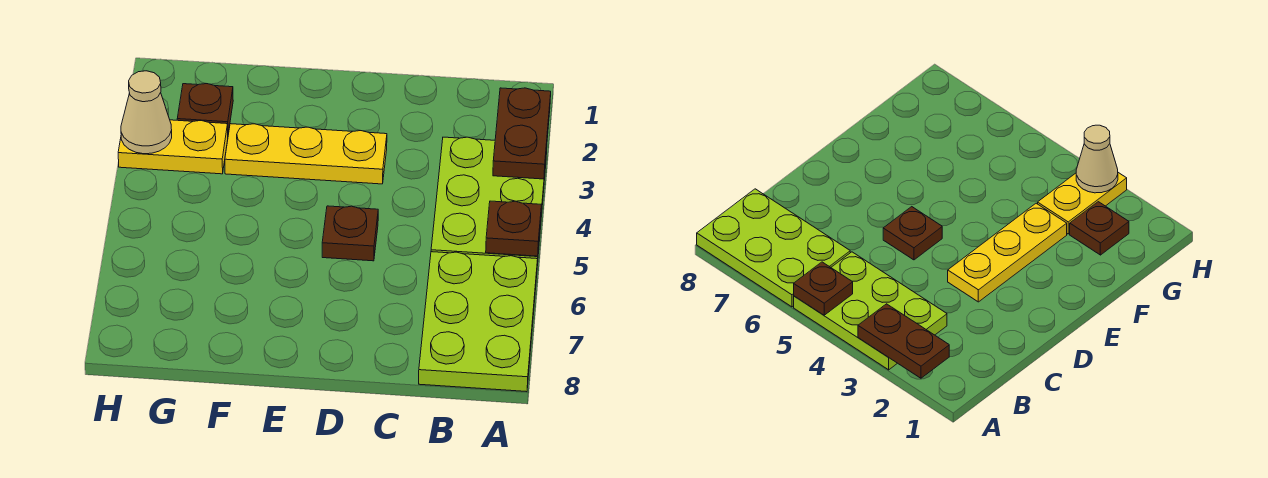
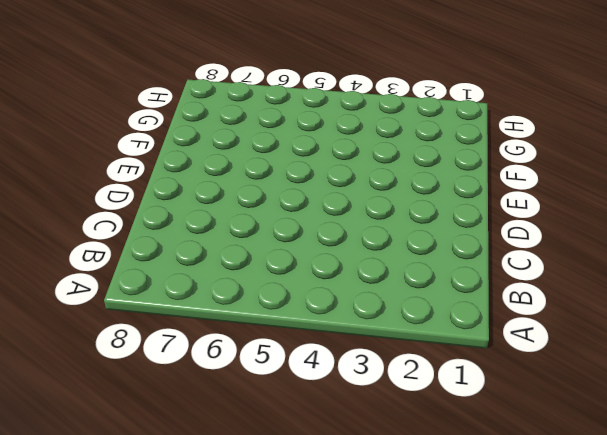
none -> lime 2x3 plate [431,137,547,266]
none -> lime 2x3 plate [419,252,538,392]

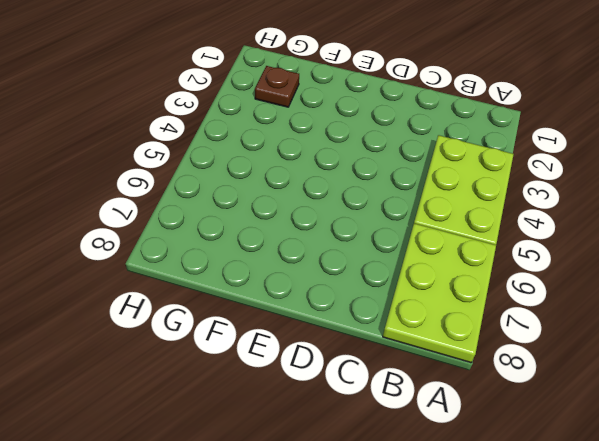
none -> yellow 1x3 plate [225,124,387,184]
none -> brown 1x1 plate [322,206,378,261]

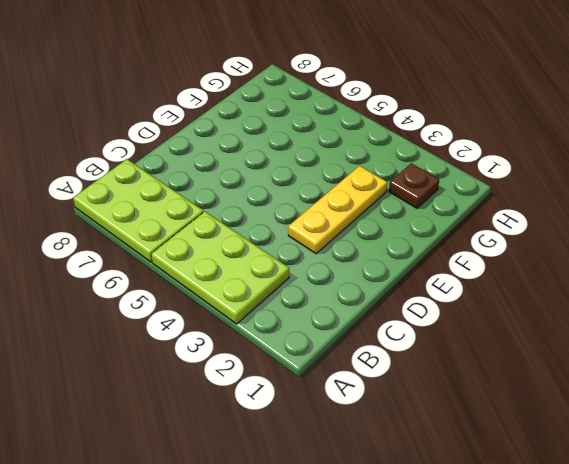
none -> brown 1x1 plate [322,206,378,261]
none -> yellow 1x2 plate [118,120,228,174]

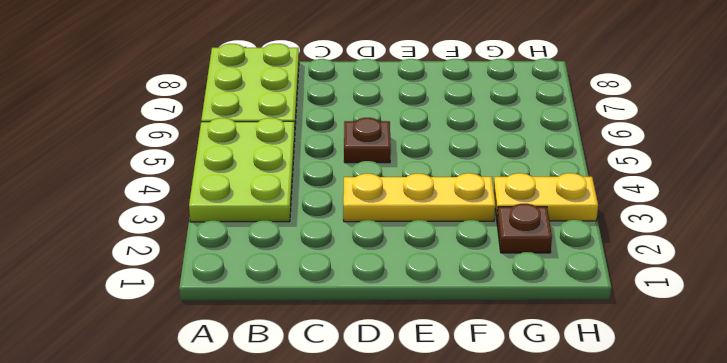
none -> brown 1x2 plate [493,88,551,179]
none -> brown 1x1 plate [486,201,541,256]

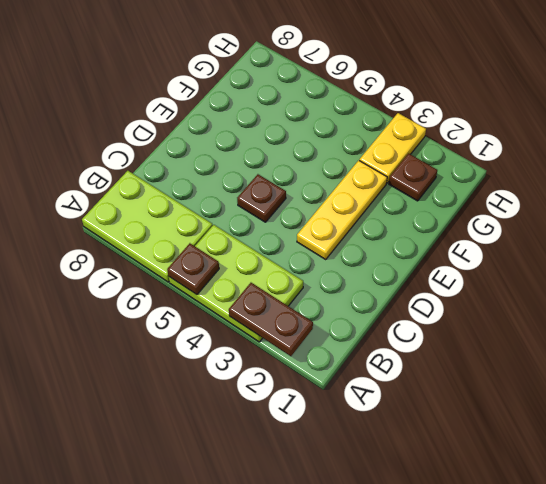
none -> tan 1x1 cone [121,71,172,154]

